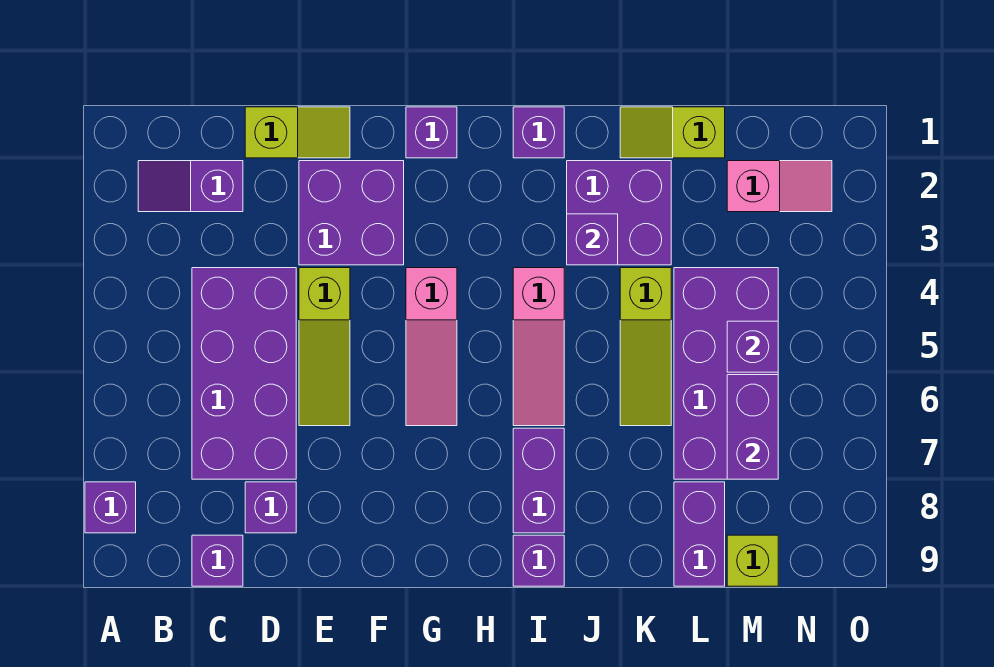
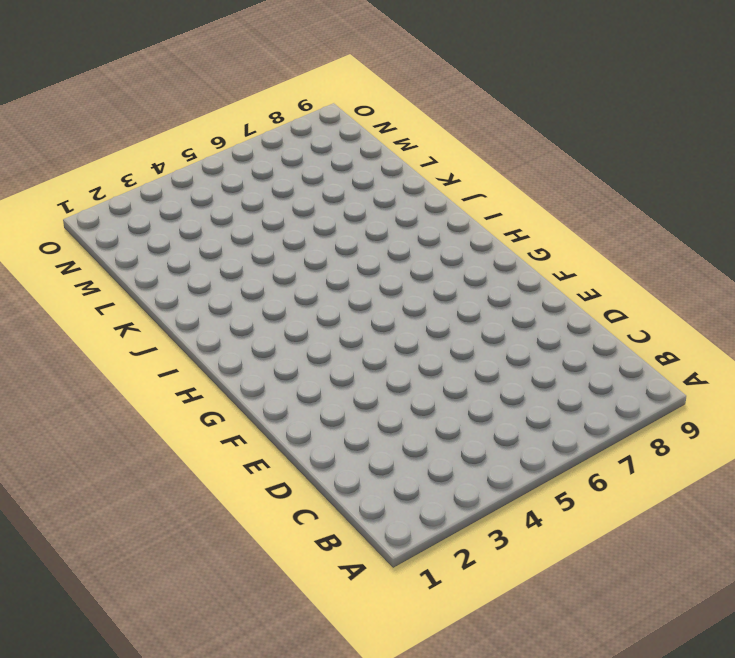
none -> purple 1x1 brick [85,482,136,533]
none -> purple 1x2 slope [138,161,243,212]
none -> purple 2x4 brick [192,268,296,479]

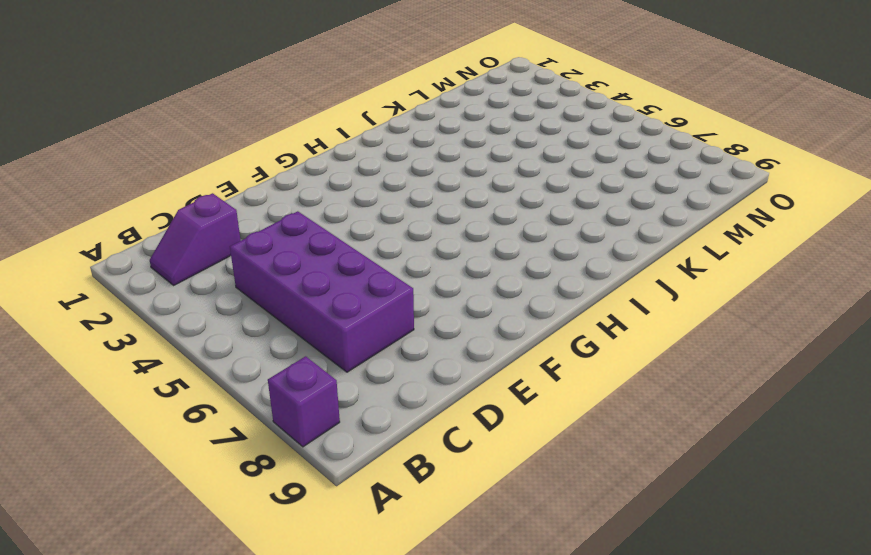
none -> purple 1x1 brick [192,535,243,586]
none -> lime 1x2 slope [245,107,350,158]
none -> purple 1x1 brick [245,482,296,533]

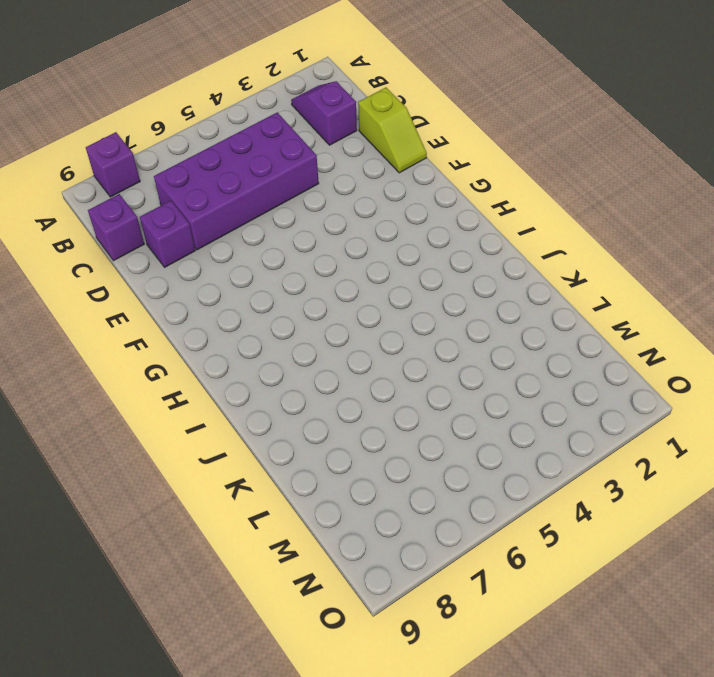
none -> purple 2x2 brick [299,161,404,265]
none -> lime 1x3 slope [299,268,350,426]
none -> purple 1x1 brick [406,107,457,158]

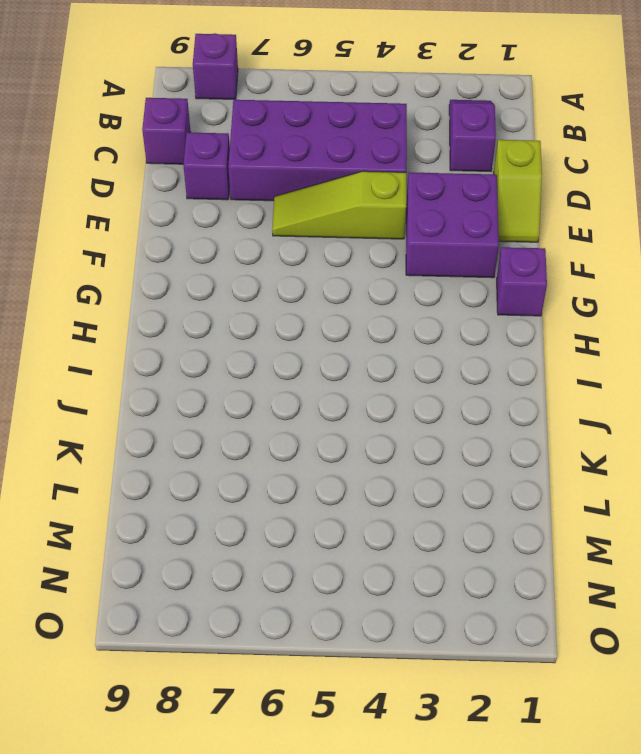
none -> pink 1x3 slope [406,268,457,426]
none -> purple 1x1 brick [513,107,564,158]
none -> pink 1x3 slope [513,268,564,426]

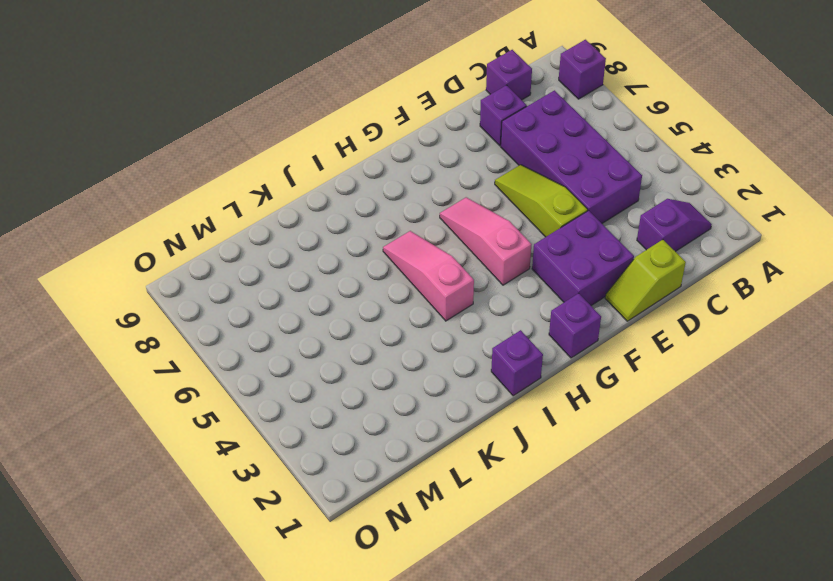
none -> purple 1x2 brick [513,428,564,533]
none -> purple 1x1 brick [513,535,564,586]
none -> purple 2x2 brick [567,161,671,265]

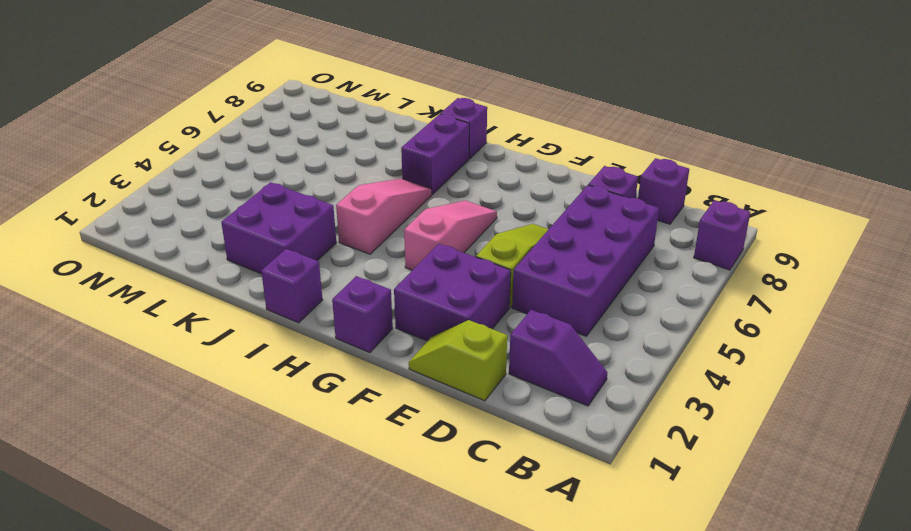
none -> lime 1x2 slope [620,107,725,158]
none -> lime 1x3 slope [620,268,671,426]
none -> purple 2x4 brick [674,268,778,479]

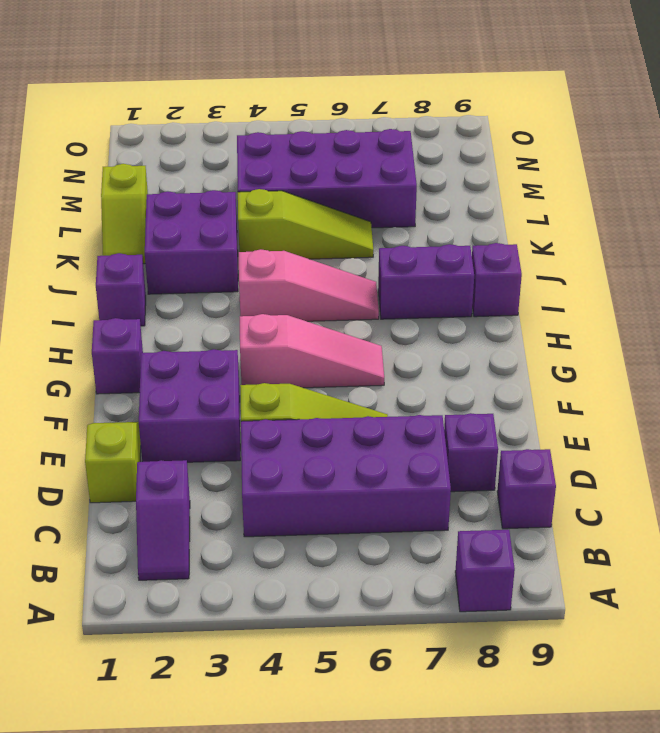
none -> purple 1x2 brick [674,482,725,586]
none -> pink 1x2 slope [727,161,832,212]
none -> lime 1x1 brick [727,535,778,586]

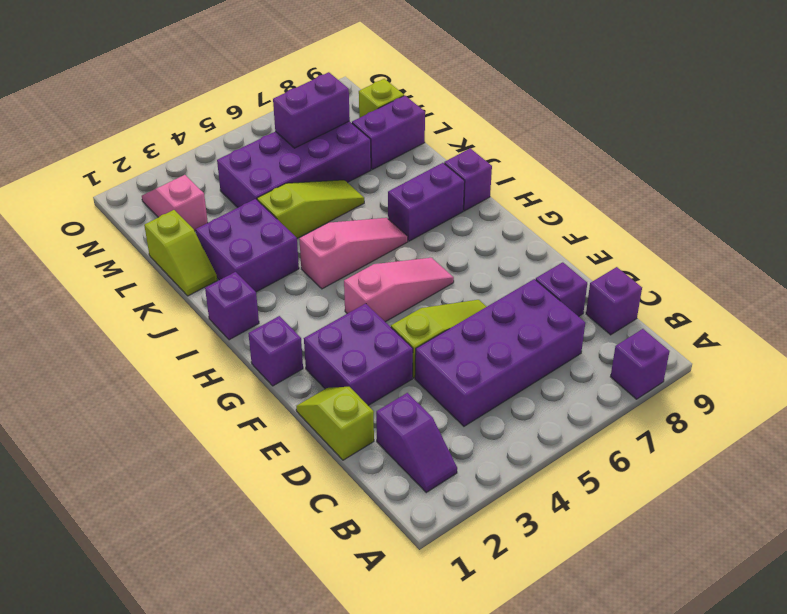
none -> purple 1x1 brick [567,214,618,265]
none -> purple 1x1 brick [727,321,778,372]

